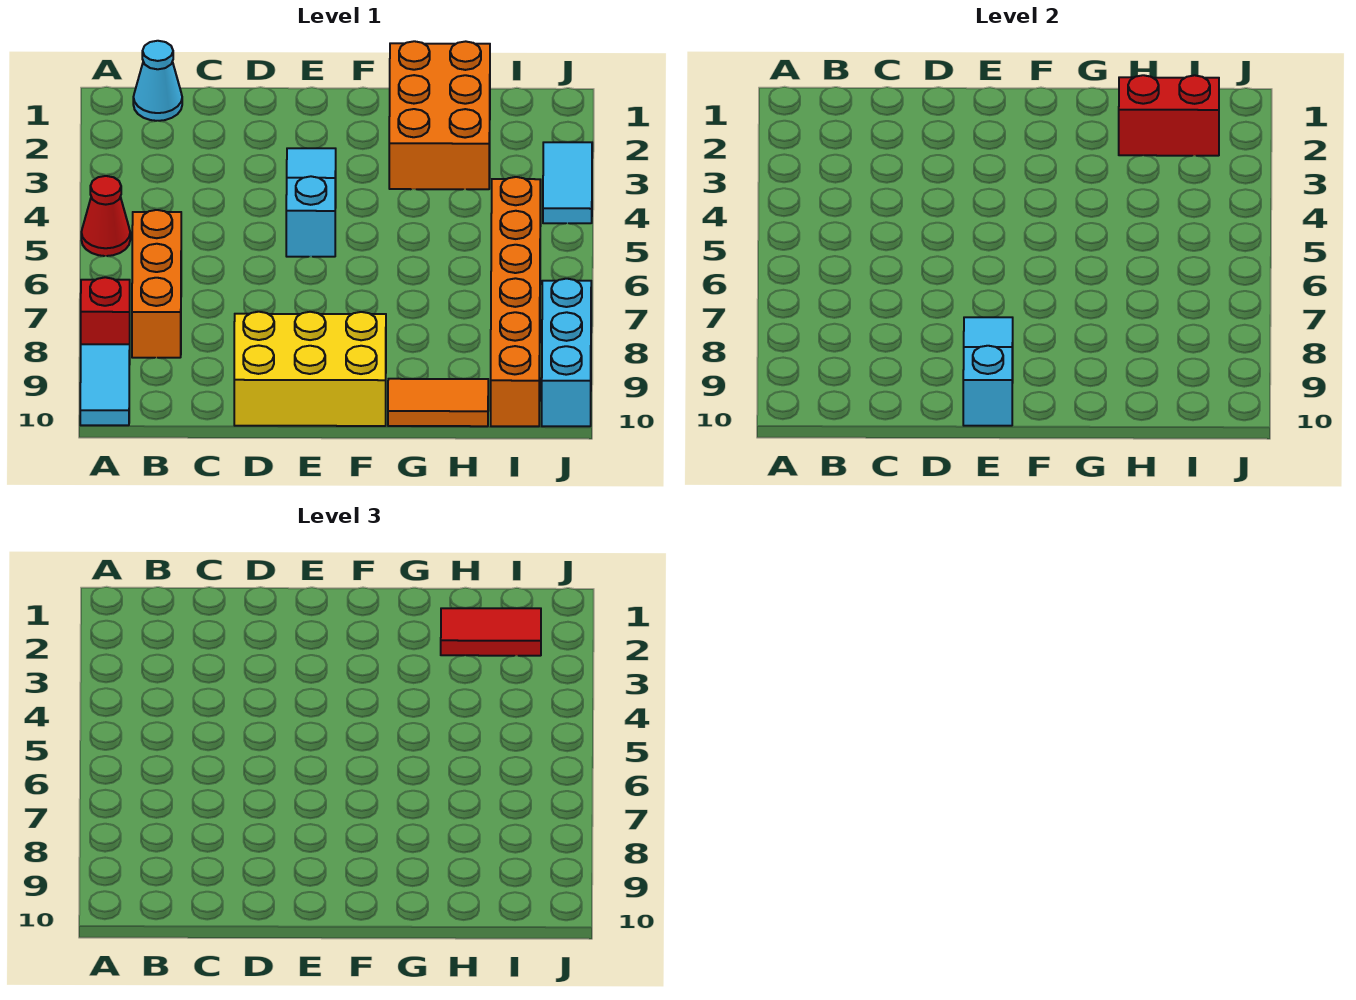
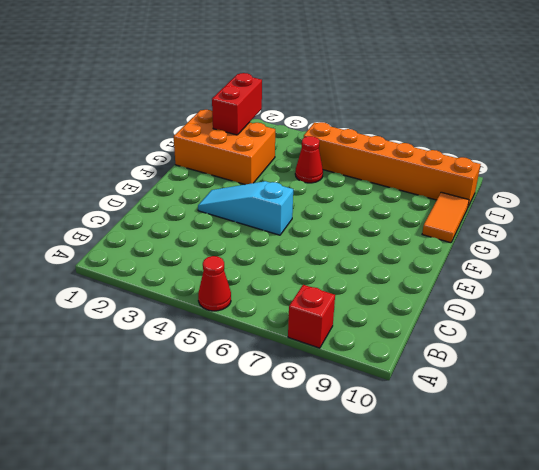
red 1x1 cone [295,136,323,183] -> none
none -> cyan 1x2 tile [80,344,130,425]
none -> cyan 1x1 cone [133,41,182,121]
none -> orange 1x3 brick [132,210,181,358]

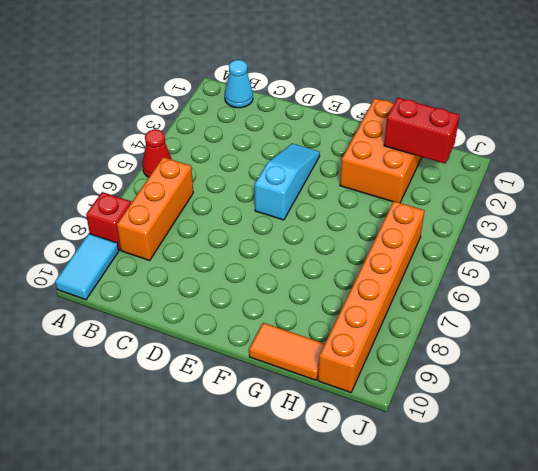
none -> yellow 2x3 brick [234,312,386,426]
none -> cyan 1x2 tile [543,142,592,223]
none -> cyan 1x3 brick [542,279,591,426]

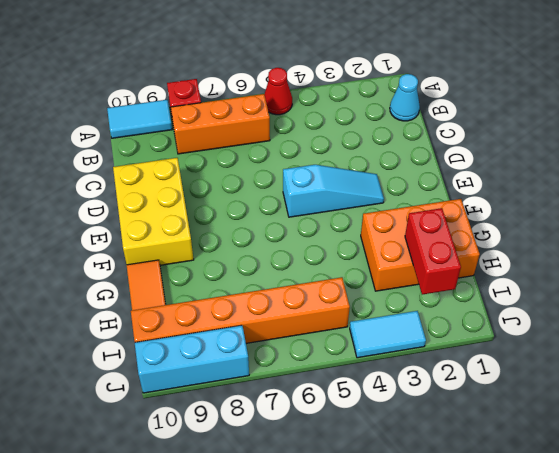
none -> cyan 1x3 slope [963,317,1013,426]
none -> red 1x2 tile [441,608,541,656]

